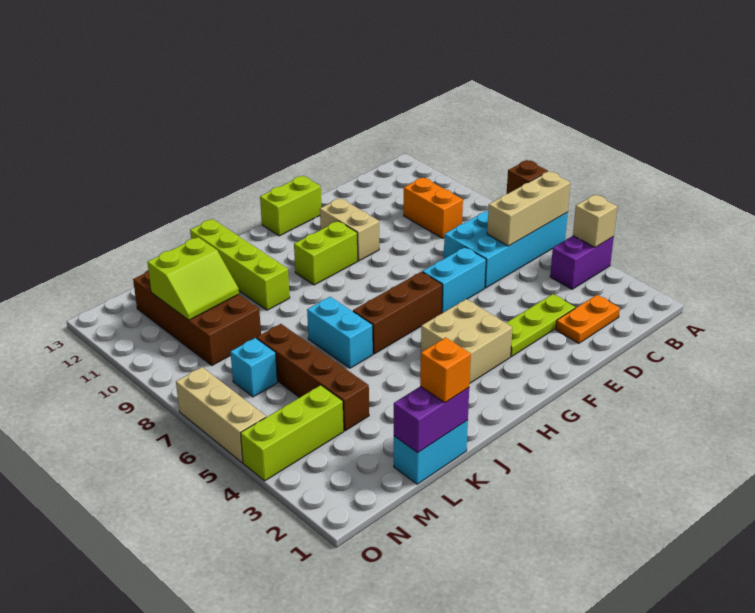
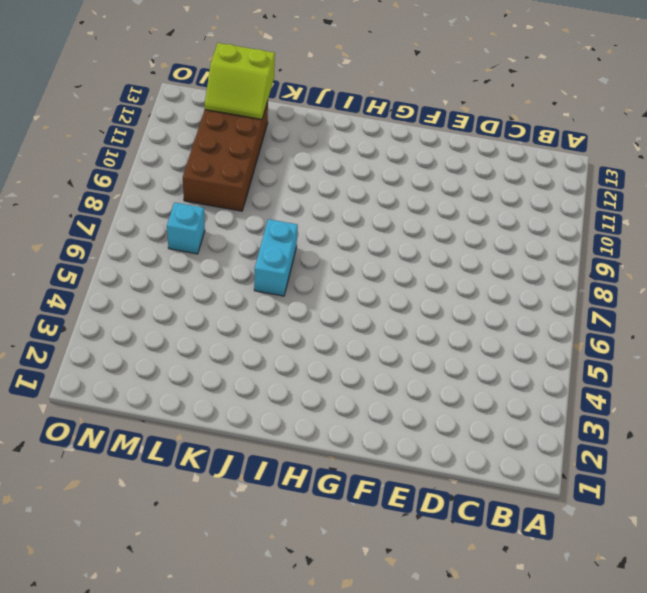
lime 2x2 slope [204,43,275,119] -> lime 2x2 slope moved to [148,237,239,320]
none -> purple 1x2 brick [550,236,614,289]
none -> cyan 2x4 brick [444,210,568,288]
none -> orange 1x2 plate [556,295,620,343]

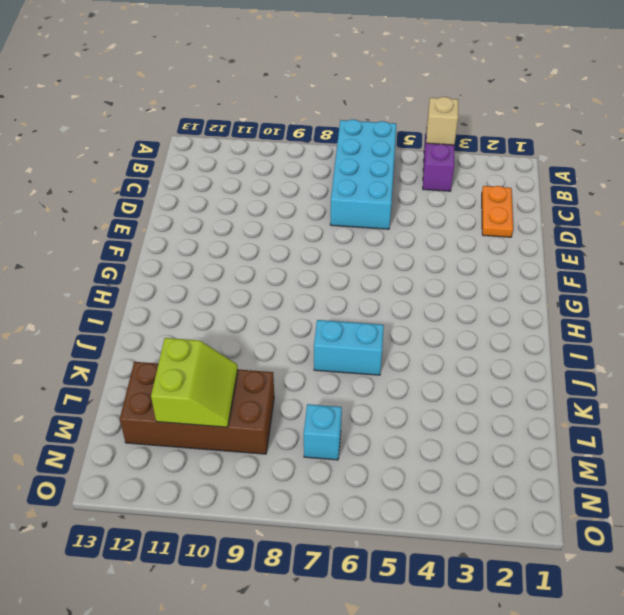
none -> orange 1x2 brick [404,177,463,238]
none -> lime 1x3 plate [507,294,575,357]
none -> cyan 1x2 brick [422,247,486,313]

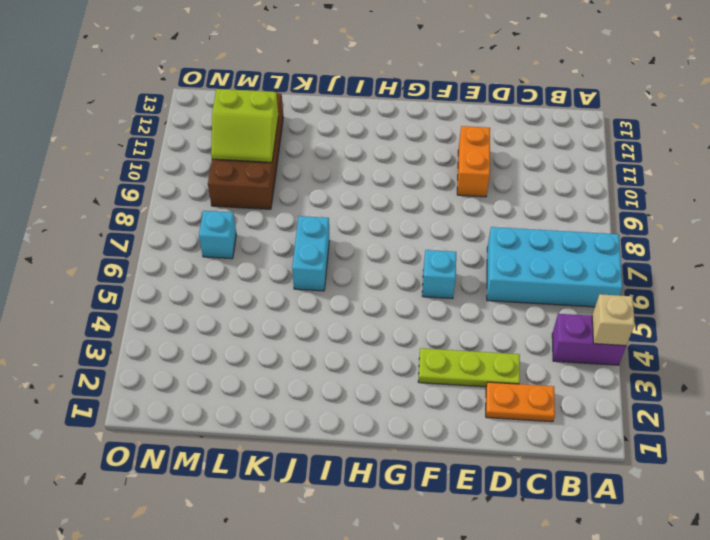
orange 1x2 brick [457,126,490,197] -> orange 1x2 brick moved to [404,177,463,238]
cyan 1x1 brick [422,250,456,299] -> cyan 1x2 brick [422,247,486,313]
none -> tan 1x2 brick [320,198,379,261]
none -> lime 1x2 brick [260,176,321,236]
none -> tan 2x2 brick [421,299,512,383]

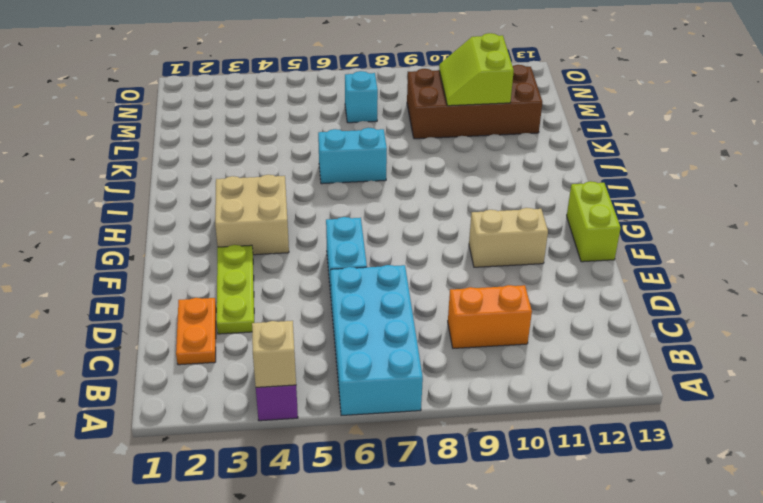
none -> brown 1x3 brick [353,272,442,354]
none -> lime 1x2 brick [294,221,358,285]
none -> lime 1x4 brick [190,219,290,310]

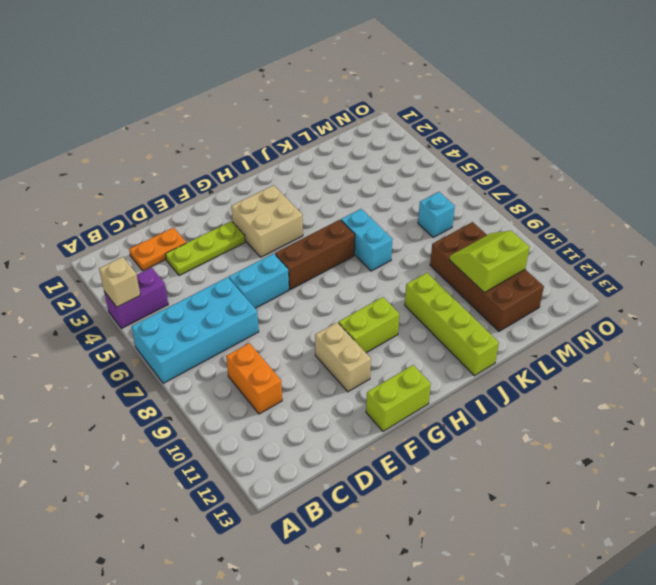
none -> cyan 1x2 brick [394,420,468,484]
none -> brown 1x4 brick [257,324,369,431]
none -> lime 1x3 brick [241,385,344,481]

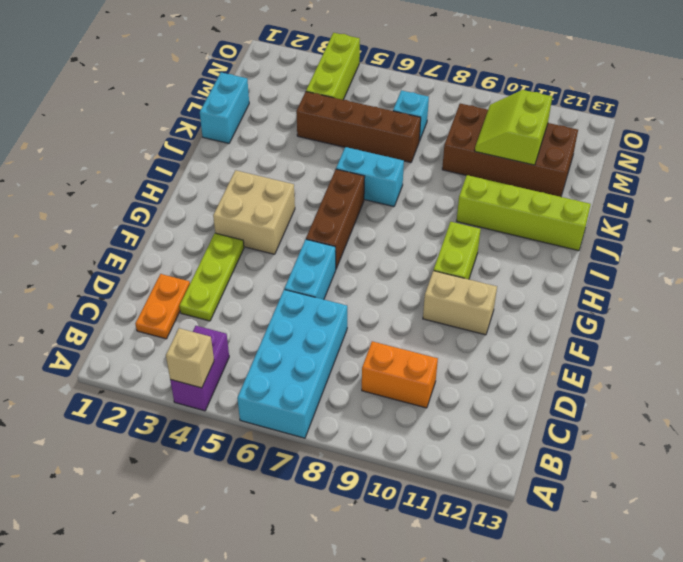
none -> lime 1x2 brick [260,176,321,236]
none -> tan 1x3 brick [176,367,266,463]
none -> tan 1x3 brick [487,171,570,246]

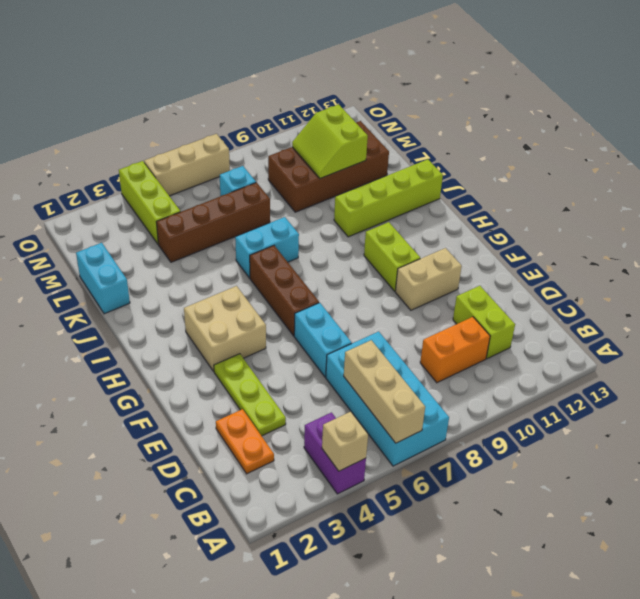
lime 1x2 brick [453,286,515,359] -> lime 1x2 brick moved to [260,176,321,236]
none -> brown 1x1 brick [507,160,548,194]
none -> purple 1x2 brick [394,386,469,453]
none -> orange 1x1 brick [420,338,471,402]

